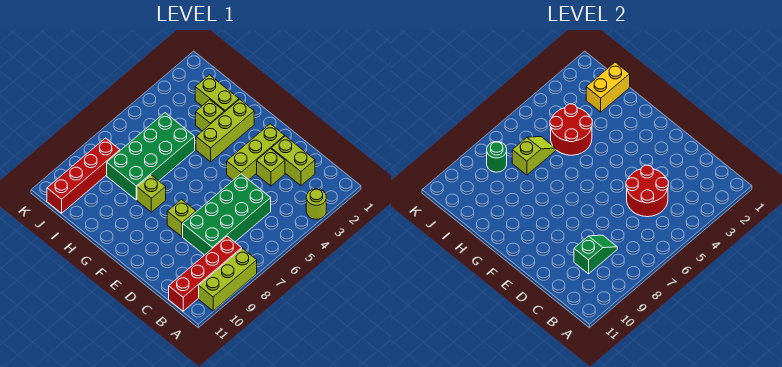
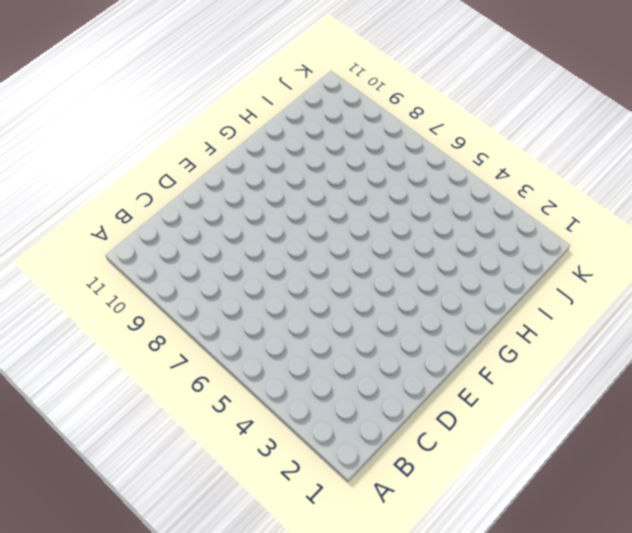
none -> lime 1x1 round brick [306,189,326,219]
none -> lime 1x3 brick [199,248,257,311]
none -> red 1x4 brick [169,236,242,311]

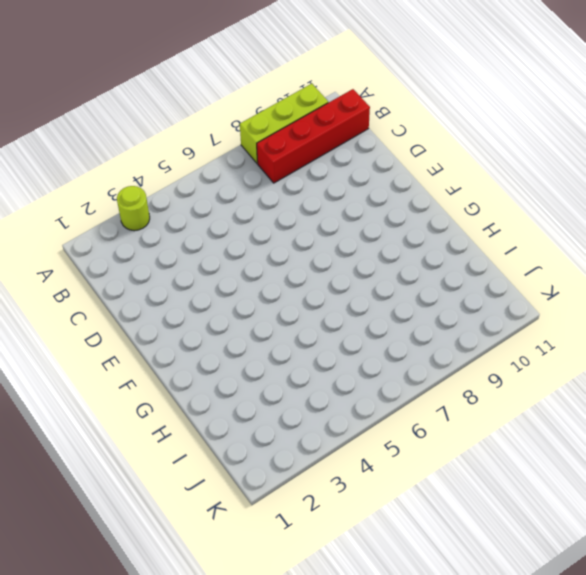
none -> lime 1x2 brick [271,136,315,185]
none -> green 2x4 brick [183,174,271,255]
none -> lime 1x1 brick [257,149,285,186]

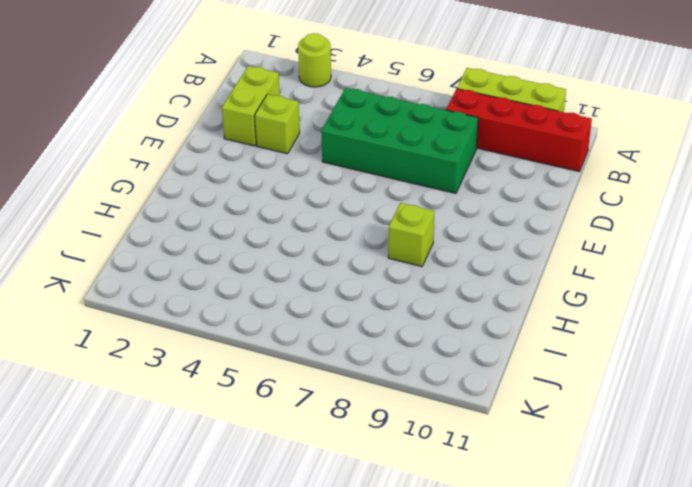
none -> lime 1x3 brick [227,124,285,180]
none -> lime 1x1 brick [167,199,196,237]
none -> lime 1x3 brick [196,99,254,162]

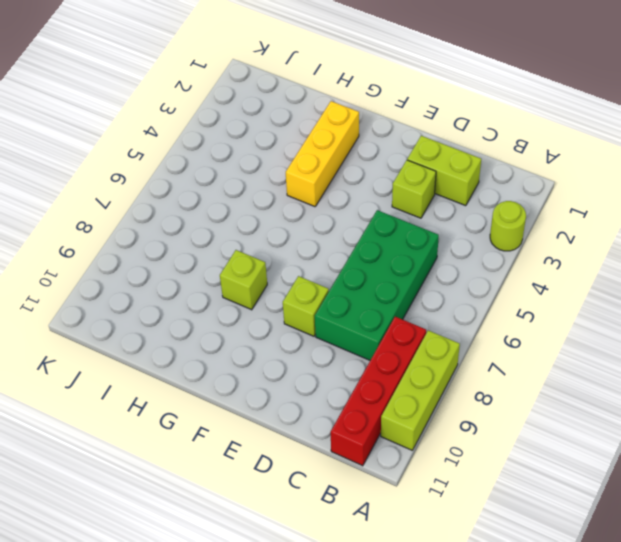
yellow 1x3 brick [286,101,359,207] -> lime 1x3 brick [196,99,254,162]
none -> lime 1x3 brick [227,124,285,180]
none -> lime 1x2 brick [195,75,239,112]
none -> lime 1x1 brick [196,100,224,131]

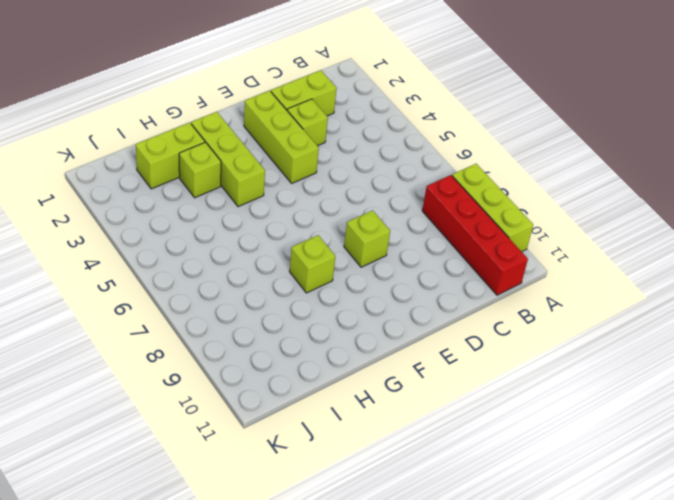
none -> lime 1x1 round brick [306,189,326,219]
none -> green 2x4 brick [183,174,271,255]
none -> green 2x4 brick [107,113,195,200]

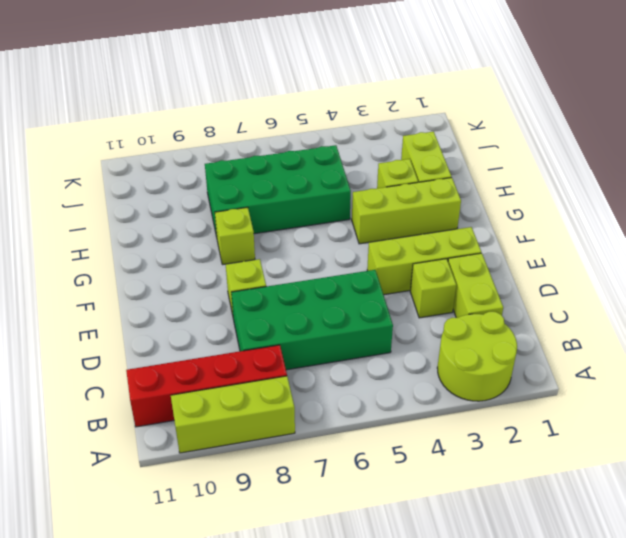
lime 2x2 round brick [437,312,517,401] -> lime 1x1 round brick [306,189,326,219]
none -> red 1x4 brick [47,138,120,213]
none -> red 2x2 round brick [626,165,668,217]
none -> green 1x2 slope [574,235,617,274]

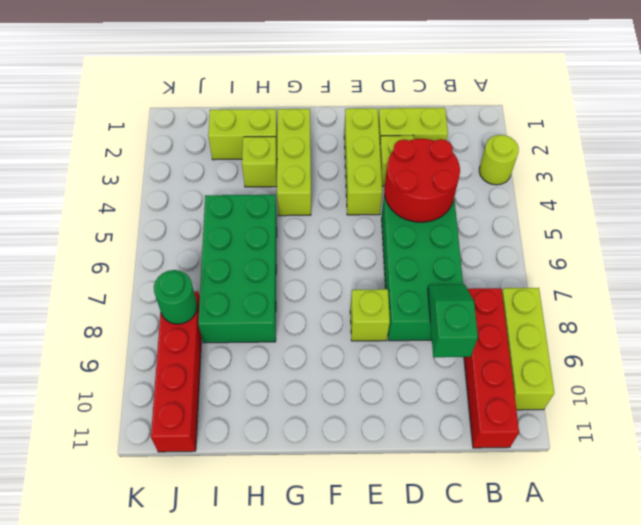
none -> lime 1x1 brick [137,175,166,212]
none -> red 2x2 round brick [550,104,592,155]
none -> yellow 1x2 brick [586,62,630,112]

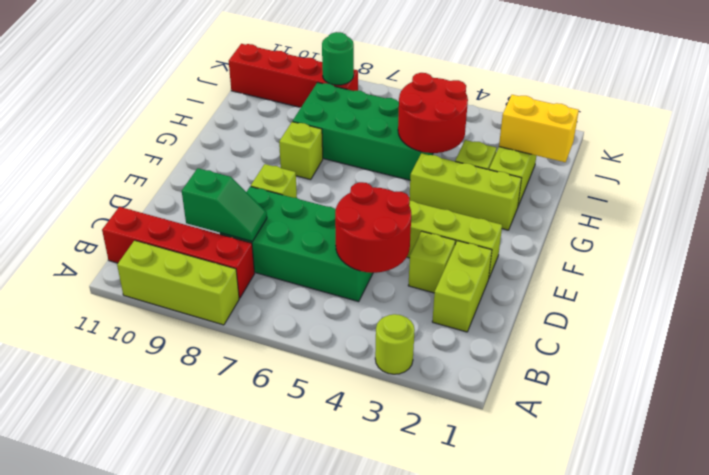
none -> lime 1x2 slope [512,137,556,175]

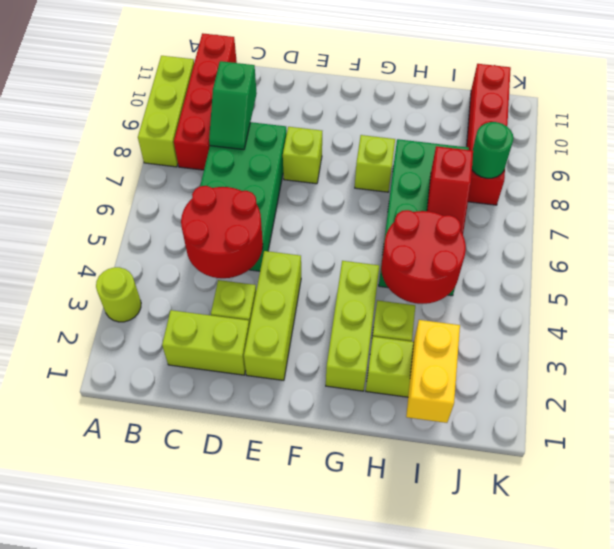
red 1x2 slope [427,146,473,234] -> lime 1x2 slope [512,137,556,175]

